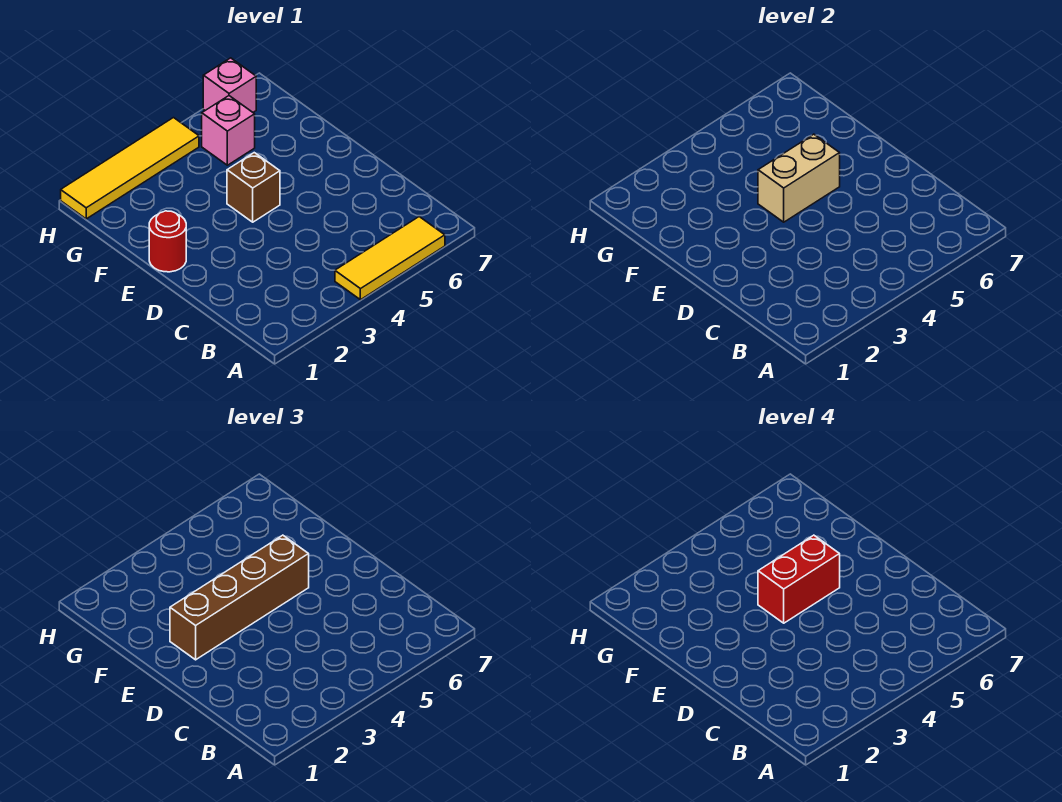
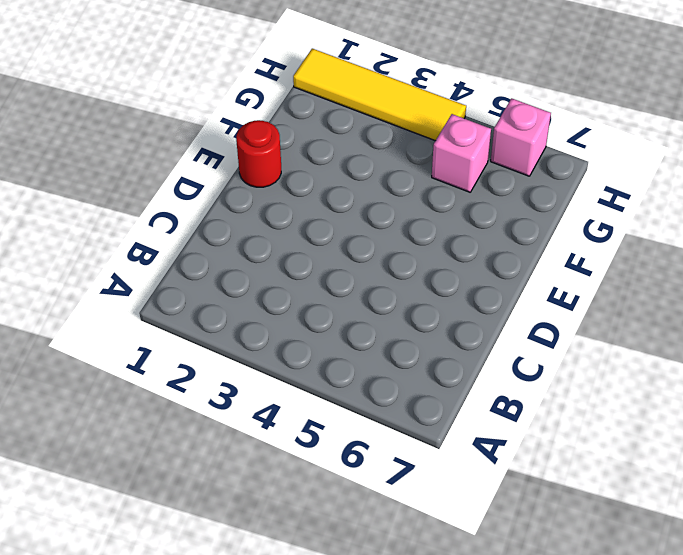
none -> yellow 1x3 tile [335,217,445,300]
none -> brown 1x1 brick [227,153,280,222]

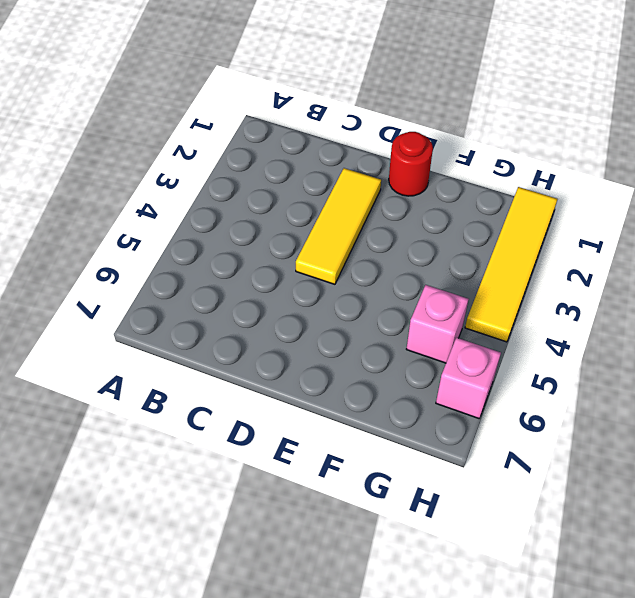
yellow 1x3 tile [296,168,381,284] -> yellow 1x3 tile moved to [335,217,445,300]
none -> brown 1x1 brick [227,153,280,222]
none -> tan 1x2 brick [758,134,840,222]

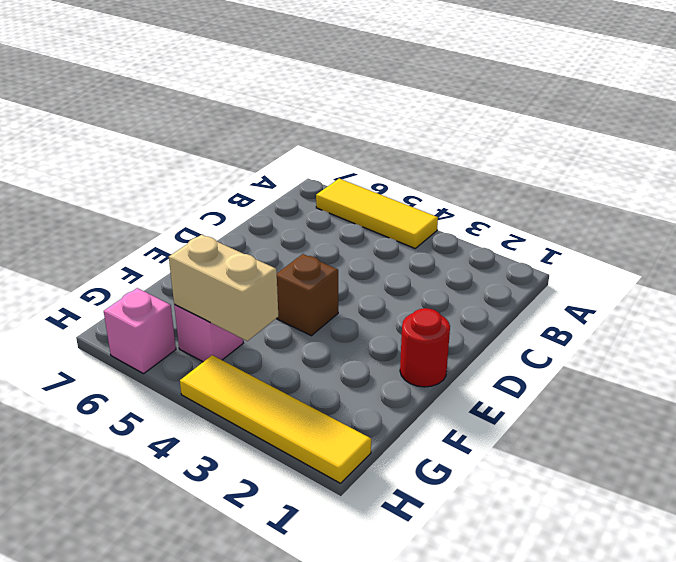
tan 1x2 brick [169,235,278,341] -> tan 1x2 brick moved to [758,134,840,222]
none -> brown 1x4 brick [170,535,309,660]
none -> red 1x2 brick [758,535,840,623]

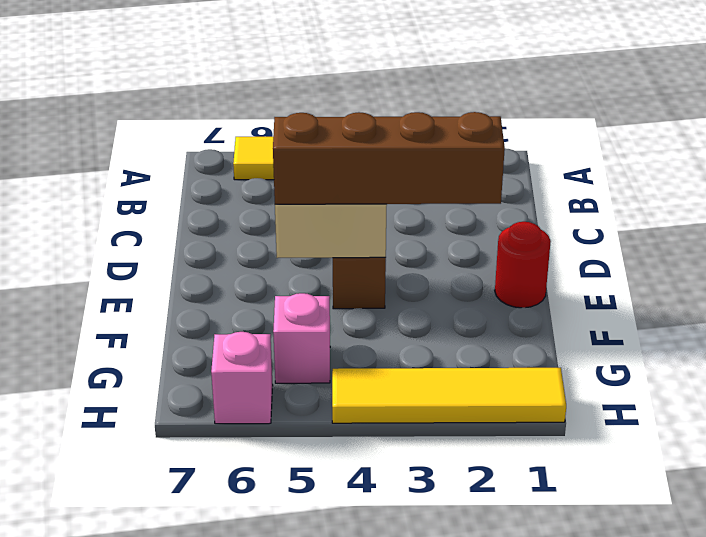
none -> red 1x2 brick [758,535,840,623]

